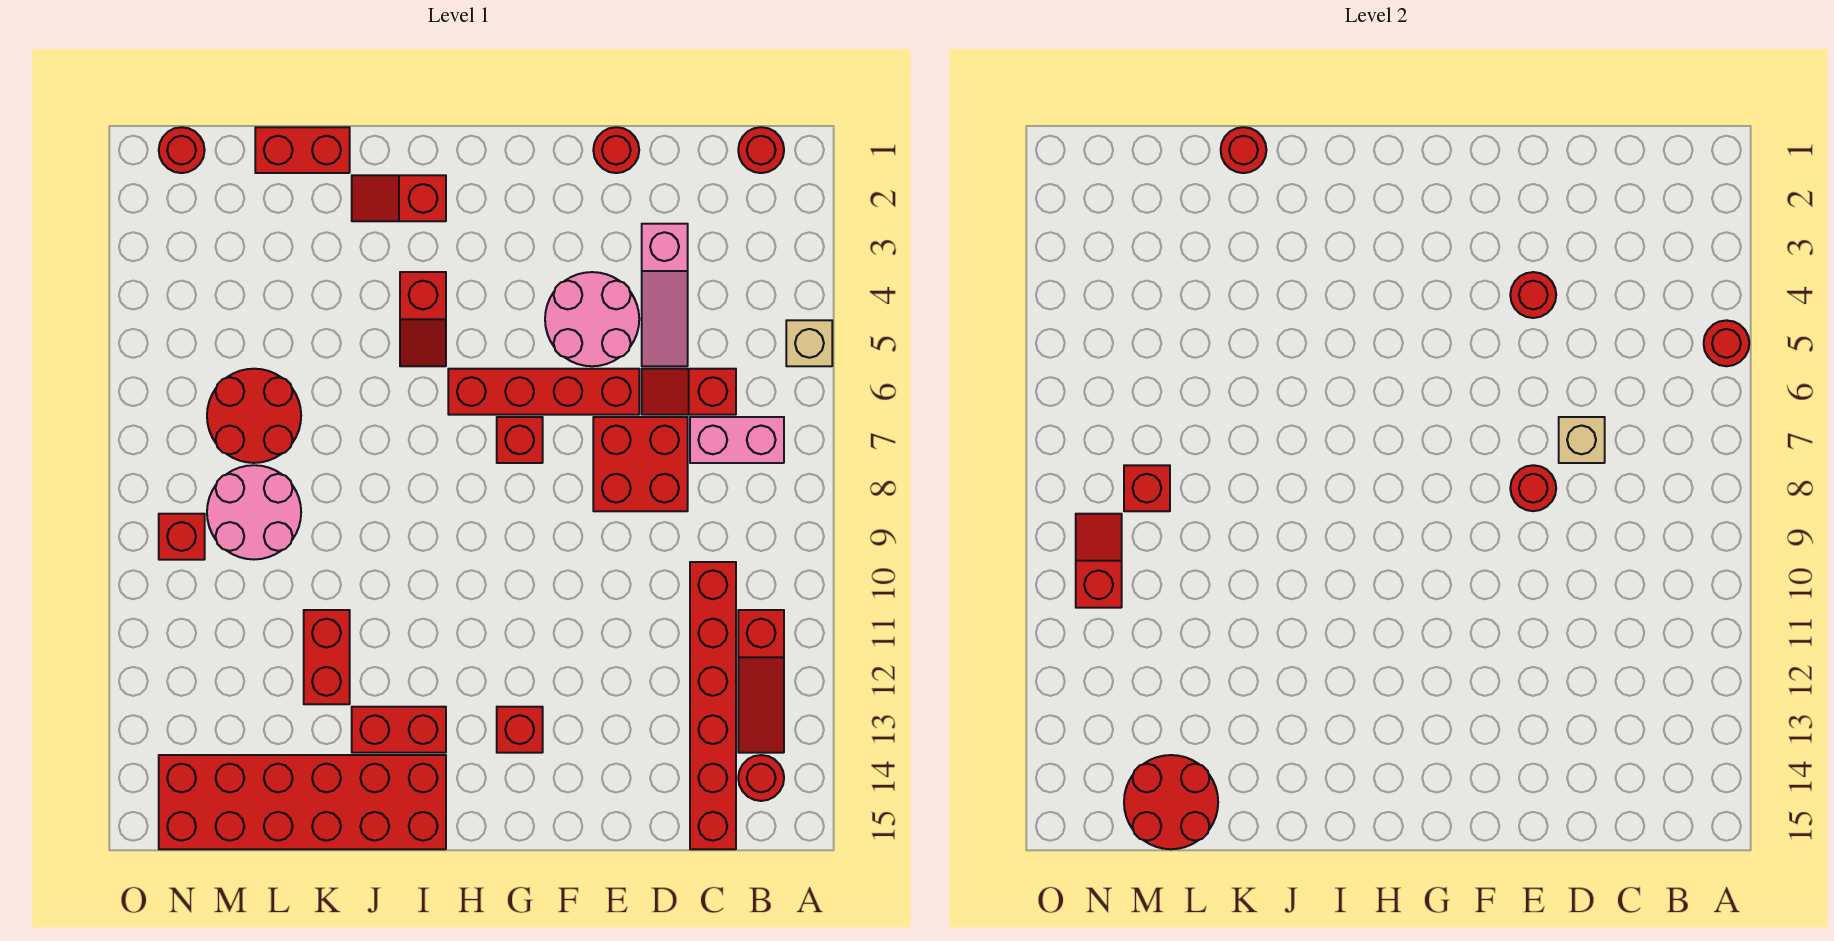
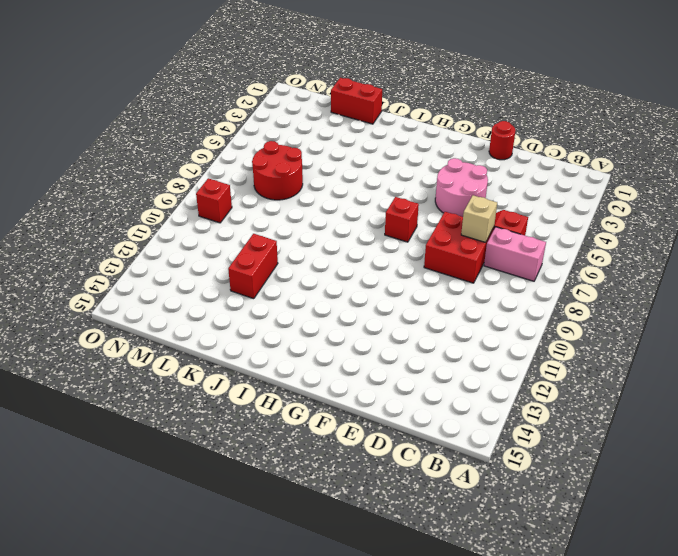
none -> tan 1x1 brick [786,320,832,366]
none -> red 1x1 round brick [738,127,784,173]
none -> red 1x3 slope [738,610,784,753]
none -> red 1x1 round brick [738,755,784,801]

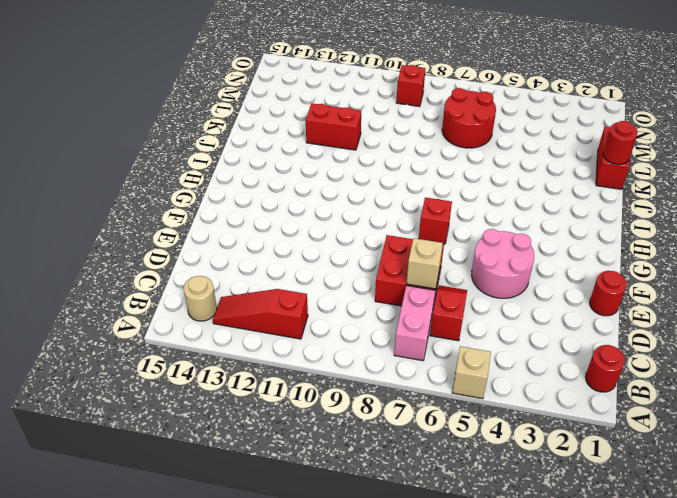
tan 1x1 round brick [184,276,217,321] -> red 1x1 round brick [738,755,784,801]
none -> red 1x6 brick [690,562,736,849]
none -> pink 1x3 slope [642,224,688,366]
none -> red 1x4 brick [448,369,639,415]
none -> red 1x1 brick [497,707,543,753]

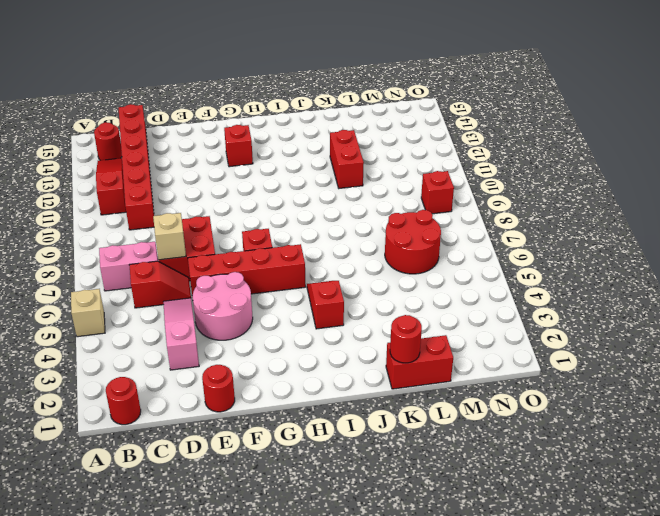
none -> red 1x2 slope [352,175,446,221]
none -> red 1x2 brick [352,707,446,753]
none -> red 2x6 brick [159,755,446,849]
none -> pink 2x2 round brick [207,465,301,559]

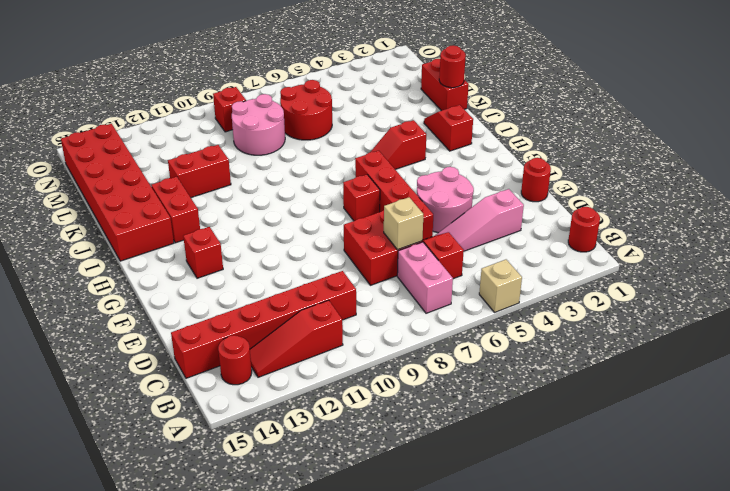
none -> red 1x1 round brick [159,127,205,173]
none -> red 1x1 round brick [1704,320,1749,366]
none -> red 1x1 round brick [1510,272,1556,318]
none -> red 1x1 round brick [1510,465,1556,511]

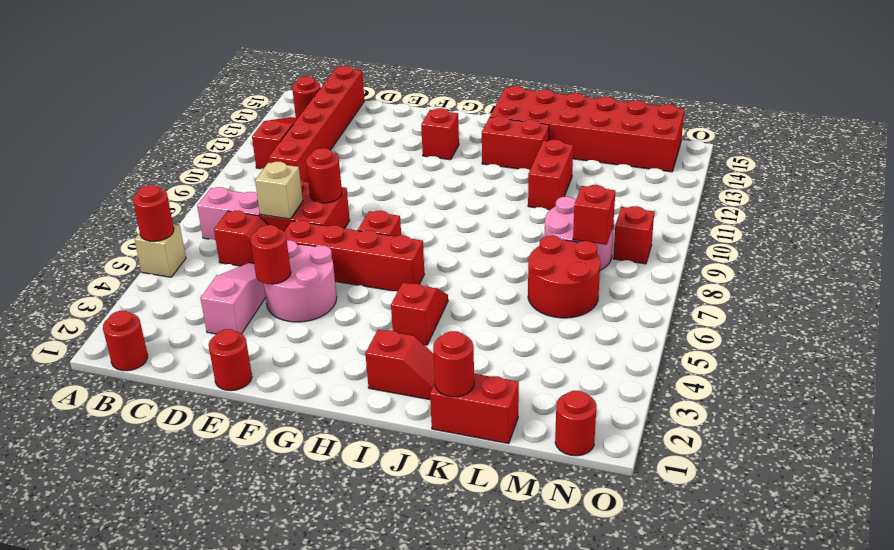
none -> red 2x2 round brick [1124,755,1218,849]
none -> red 1x2 slope [1076,514,1122,608]

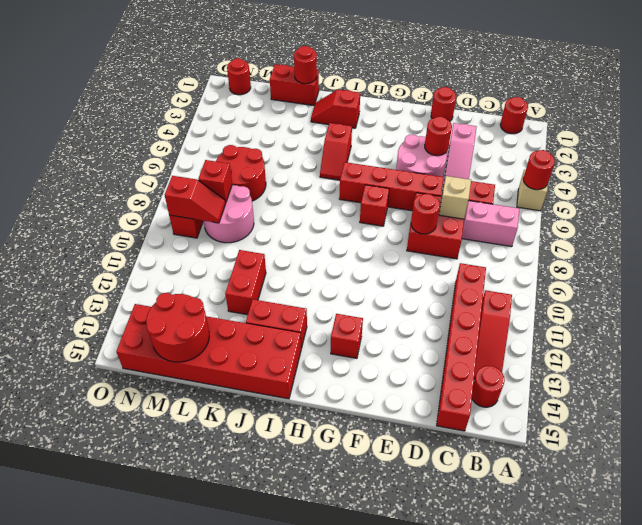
red 1x2 slope [165,176,226,223] -> red 1x2 slope turned to [1076,514,1122,608]

